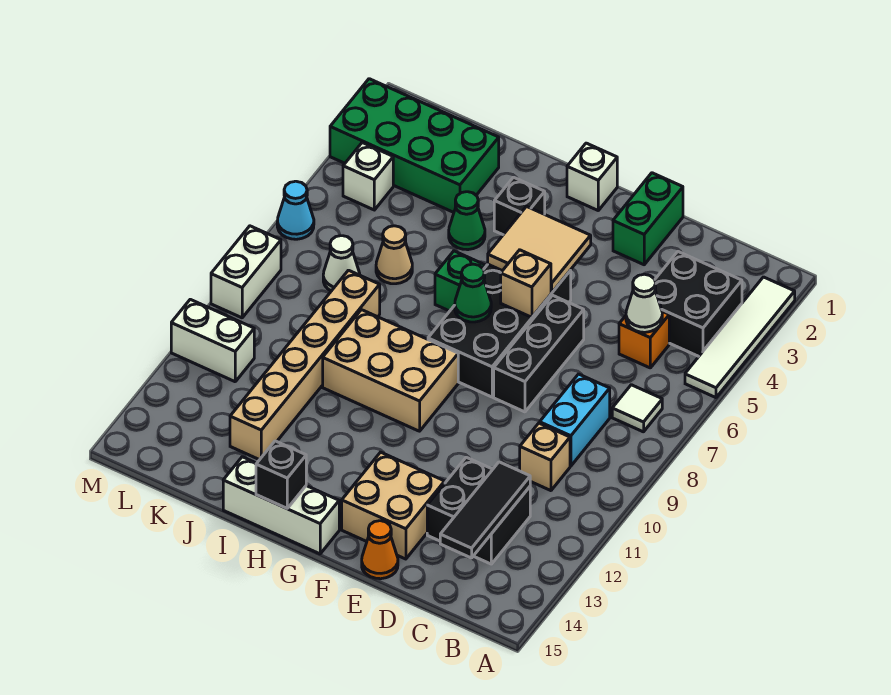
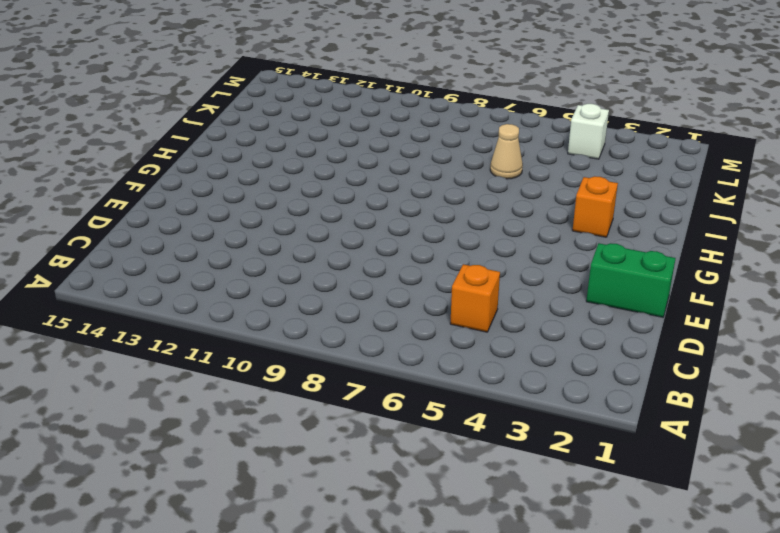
orange 1x1 brick [572,176,618,237] -> black 1x1 brick [494,177,545,235]
none -> white 1x4 tile [685,277,795,398]
none -> black 2x2 brick [655,252,742,356]
none -> white 1x1 tile [612,385,662,432]
none -> cyan 1x2 brick [540,374,610,466]

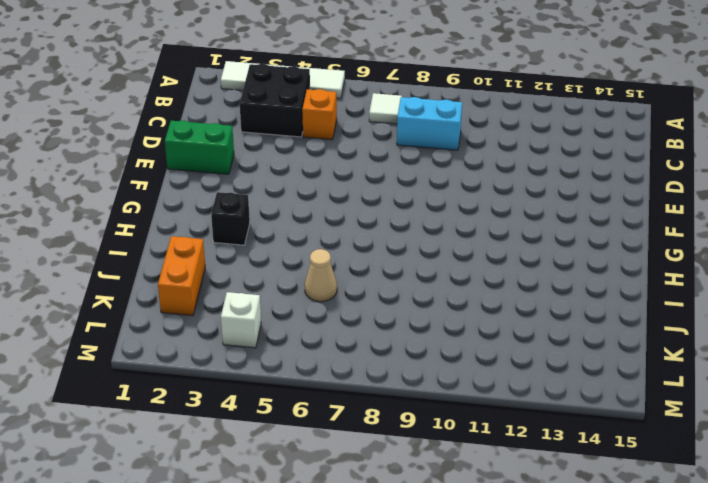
orange 1x2 brick [158,236,205,316] -> green 2x4 brick [330,79,499,212]
none -> tan 1x1 brick [520,423,570,491]
none -> black 2x2 brick [427,457,530,564]
none -> black 1x3 brick [494,295,584,412]
none -> tan 2x2 brick [342,452,445,559]

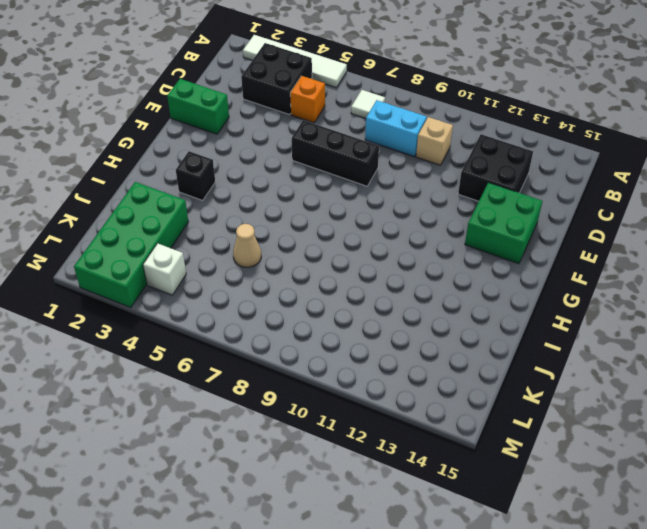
green 2x2 brick [465,183,542,264] -> tan 2x2 brick [342,452,445,559]
none -> orange 1x1 cone [362,521,398,579]
none -> black 2x4 brick [428,264,571,397]
none -> white 1x1 brick [567,143,617,210]
none -> tan 2x3 brick [323,310,458,431]

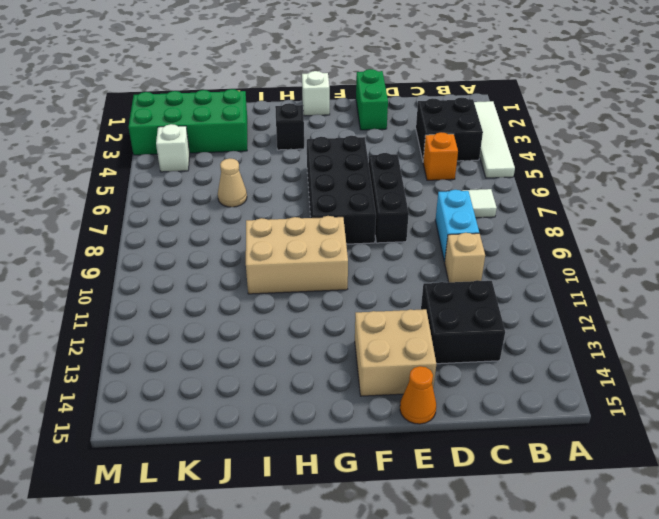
none -> white 1x3 brick [223,457,339,554]
none -> green 1x1 brick [435,251,485,311]
none -> green 1x1 cone [449,192,485,250]
none -> tan 1x6 brick [230,270,380,460]

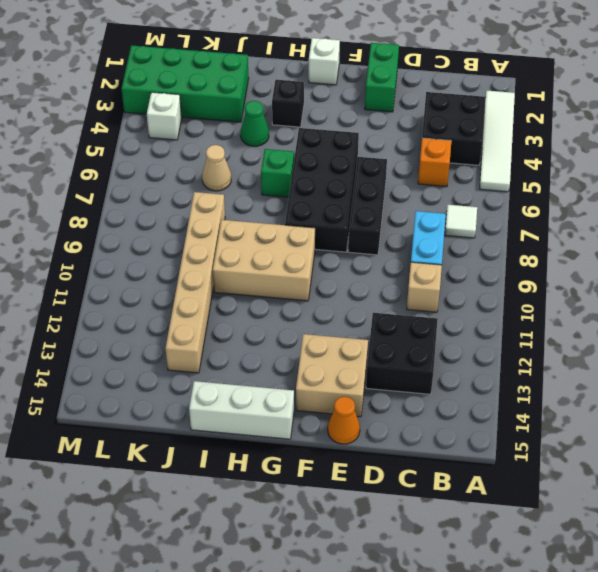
none -> white 1x1 cone [323,236,360,291]
none -> white 1x2 brick [171,299,254,382]
none -> cyan 1x1 cone [277,181,314,239]
none -> white 1x2 brick [211,226,281,318]

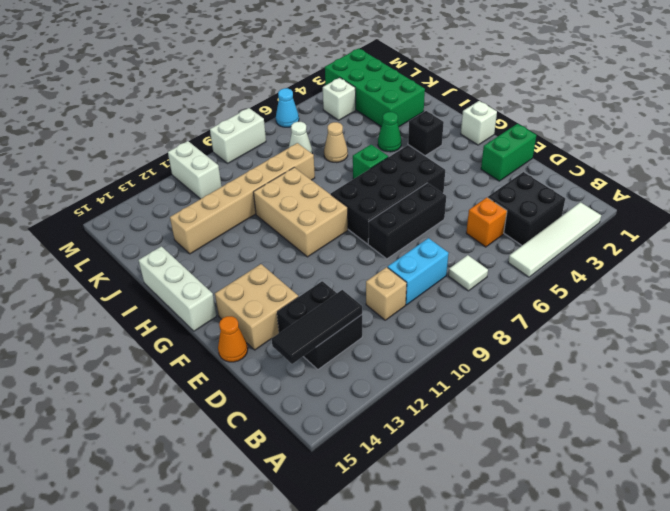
none -> white 1x1 cone [626,274,662,332]
none -> tan 2x2 tile [488,206,591,293]
none -> tan 1x1 brick [501,250,551,317]
none -> green 1x1 cone [455,264,491,322]

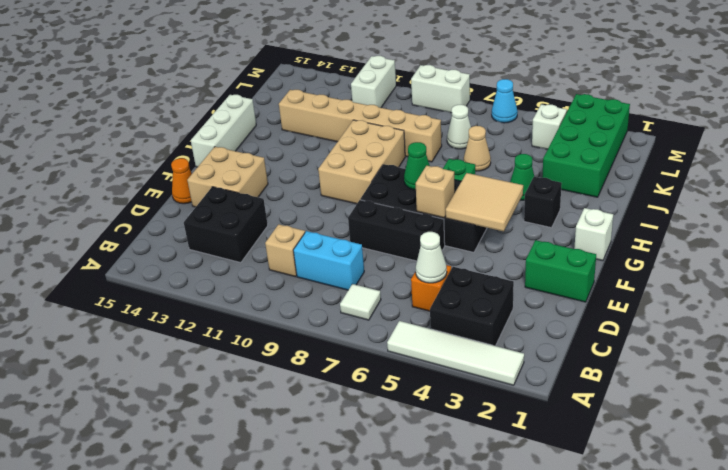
none -> black 1x3 tile [440,462,530,558]
none -> black 1x1 brick [256,441,306,508]

